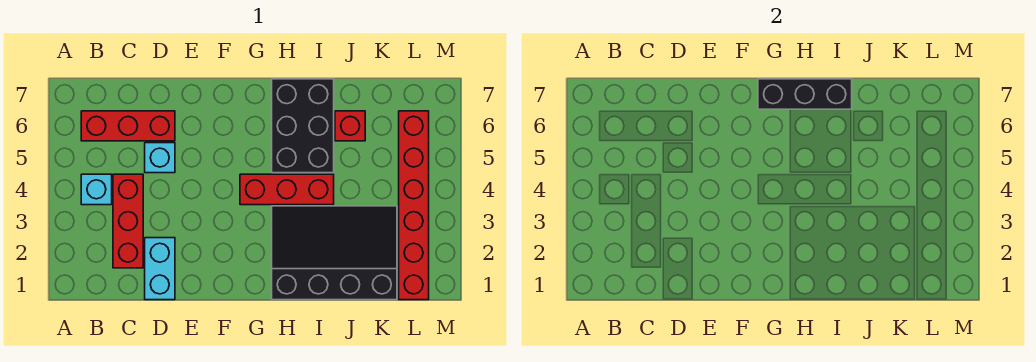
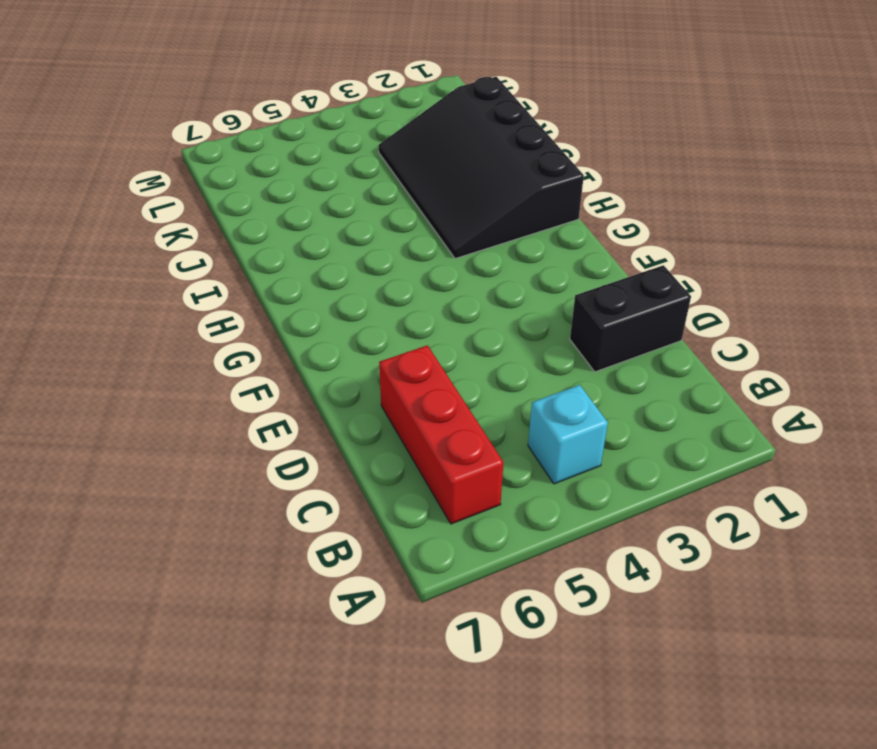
black 1x2 brick [570,265,691,372] -> cyan 1x2 brick [145,238,175,300]
none -> red 1x3 brick [113,174,143,268]
none -> cyan 1x1 brick [145,143,175,173]

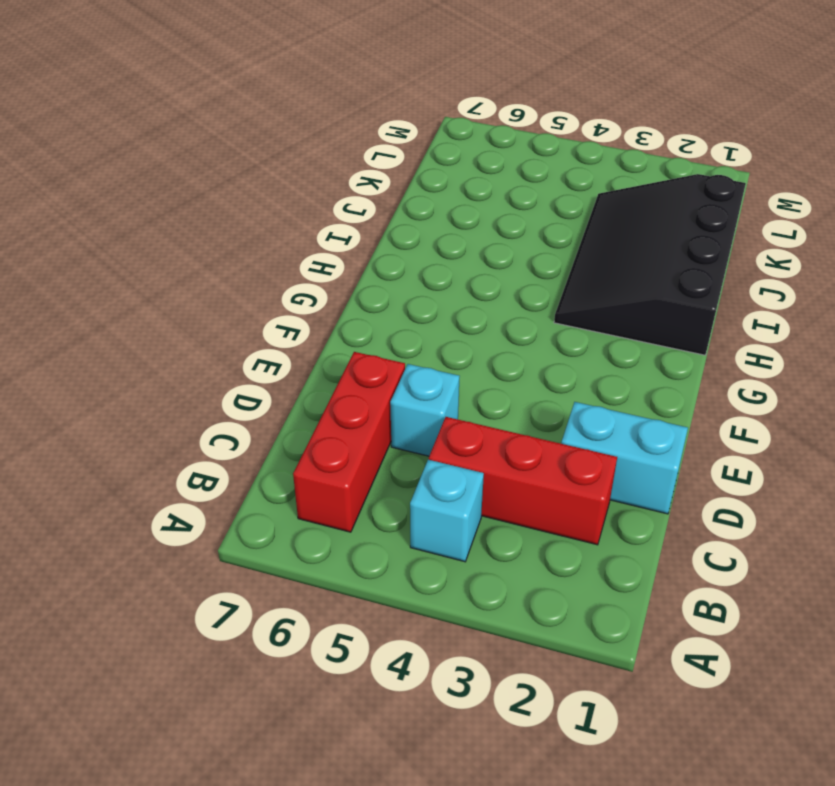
none -> red 1x3 brick [240,174,334,205]
none -> black 2x3 brick [272,79,334,173]

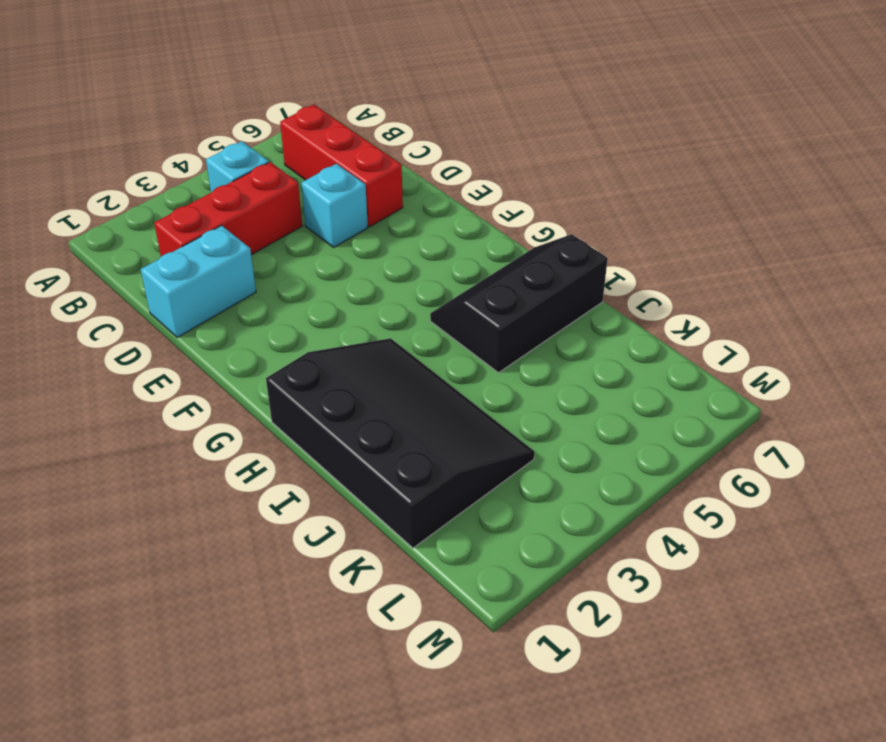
black 2x3 slope [430,234,608,373] -> black 2x3 brick [272,79,334,173]
none -> red 1x3 brick [240,174,334,205]
none -> red 1x1 brick [335,111,365,141]

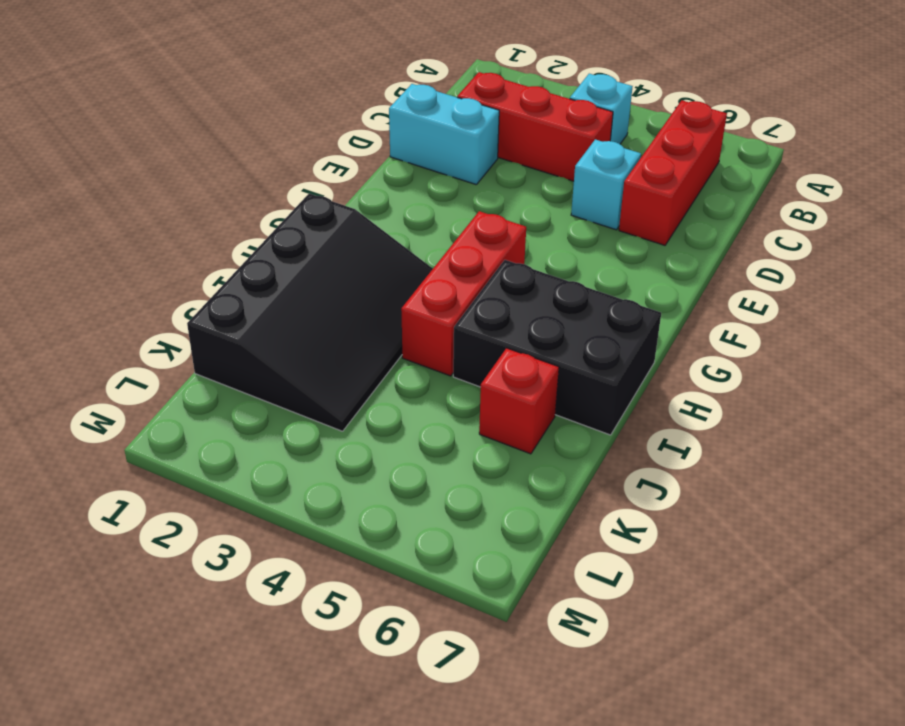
none -> red 1x6 brick [399,111,429,300]
none -> black 1x3 brick [758,79,852,109]

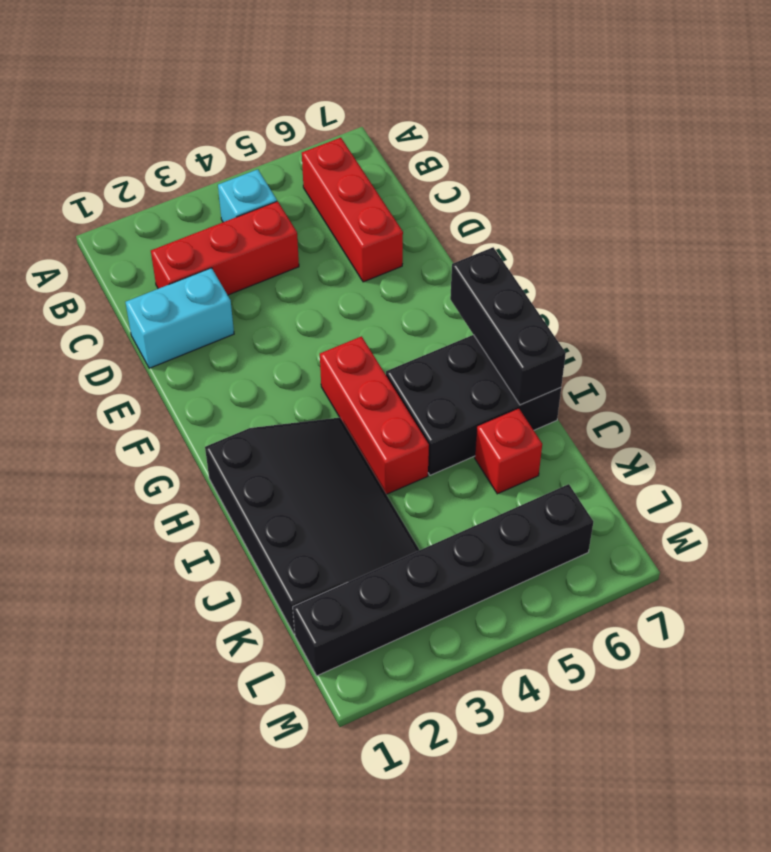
black 1x6 brick [293,484,593,676] -> red 1x6 brick [399,111,429,300]
none -> cyan 1x1 brick [145,143,175,173]

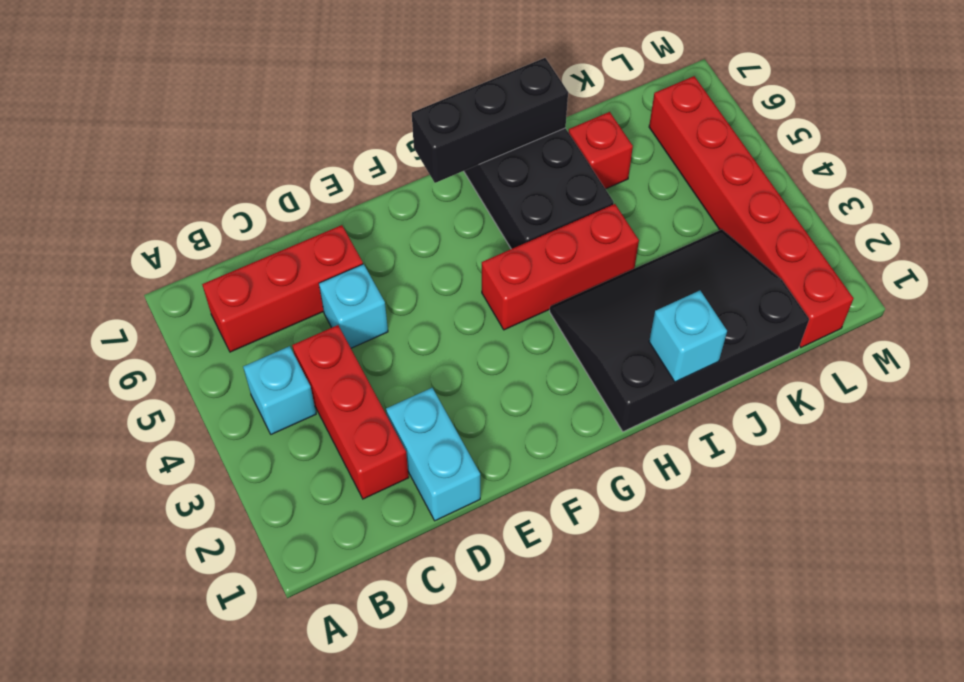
cyan 1x1 brick [649,291,727,382] -> none

